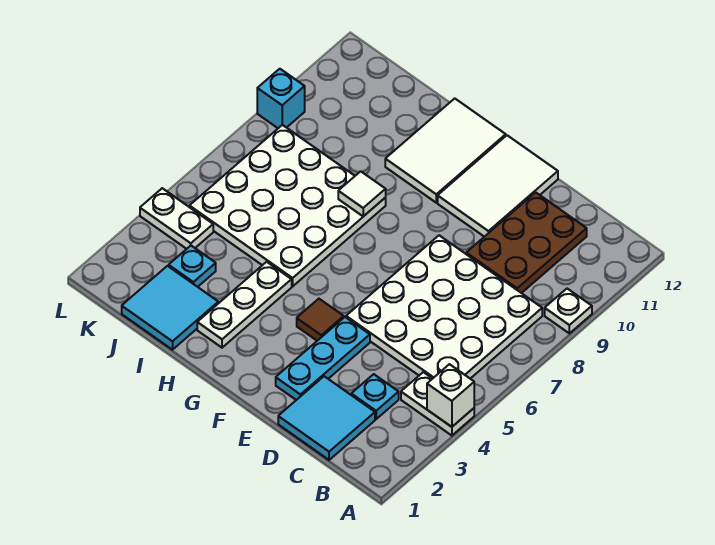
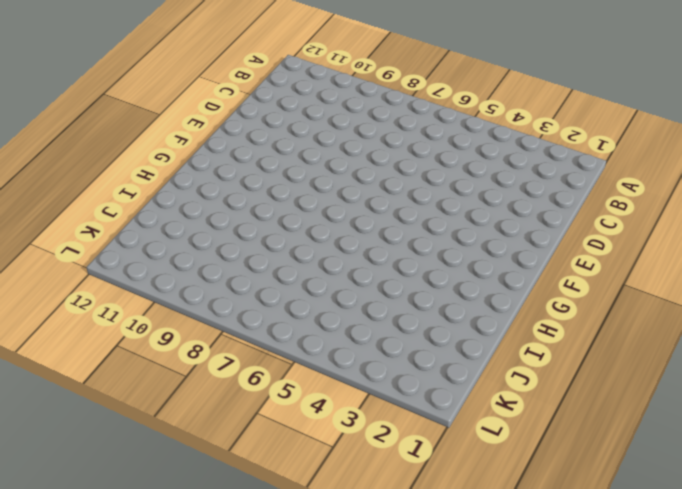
none -> white 1x2 plate [401,372,474,436]
none -> white 1x1 plate [545,289,592,333]
none -> white 4x4 plate [346,235,542,379]

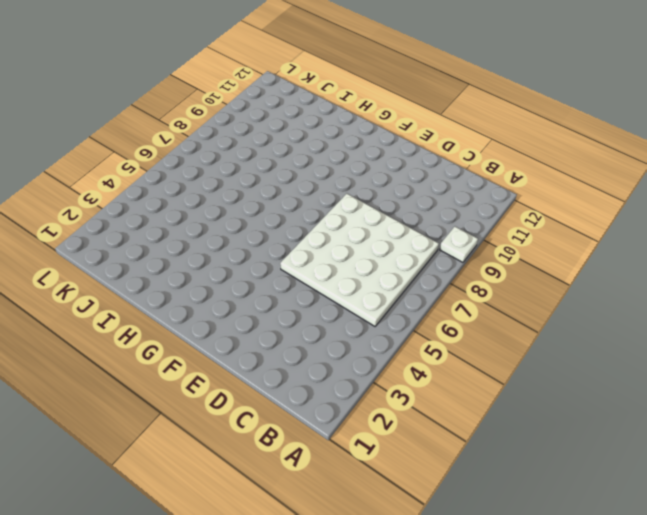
none -> white 1x2 plate [401,372,474,436]
none -> cyan 2x2 tile [278,376,375,460]
none -> cyan 1x1 plate [351,374,399,419]

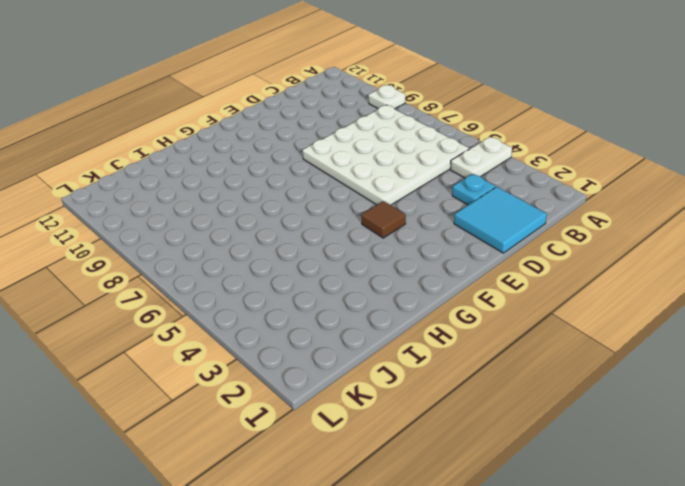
none -> brown 2x3 plate [466,192,587,293]
none -> cyan 1x3 plate [276,317,370,400]
none -> white 2x3 tile [438,135,558,237]

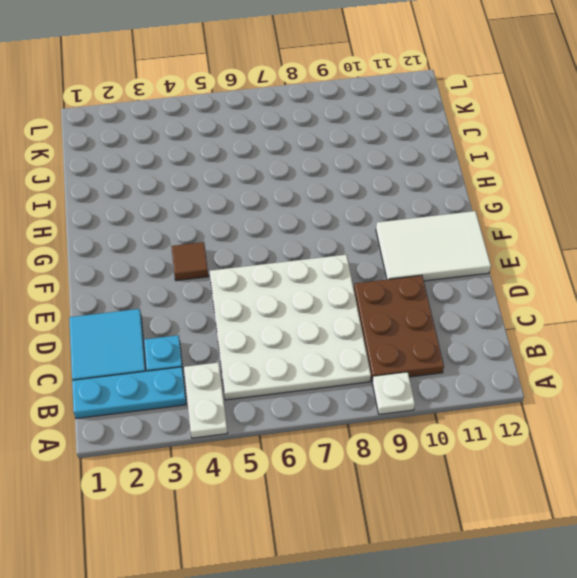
cyan 1x3 plate [72,367,186,419] -> cyan 1x3 plate moved to [276,317,370,400]
brown 2x3 plate [354,275,444,382] -> brown 2x3 plate turned to [466,192,587,293]
none -> white 2x3 tile [385,98,506,203]
none -> white 1x3 plate [197,262,292,348]
none -> white 4x4 plate [189,125,386,286]

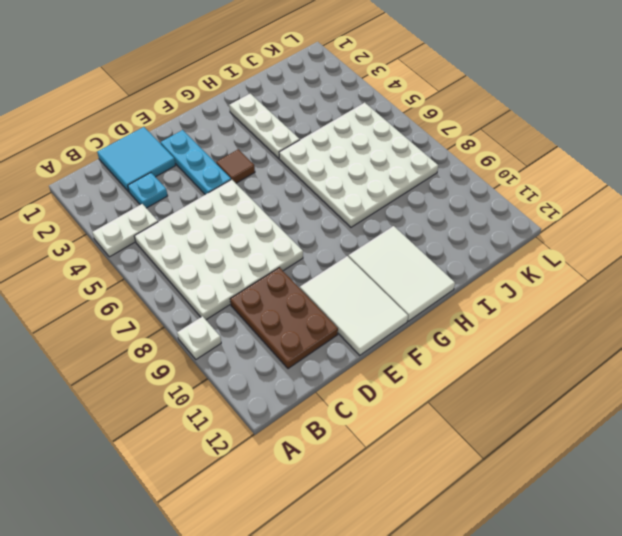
none -> cyan 2x2 tile [122,266,218,350]
none -> cyan 1x1 plate [169,246,216,287]
none -> white 1x2 plate [140,188,213,249]

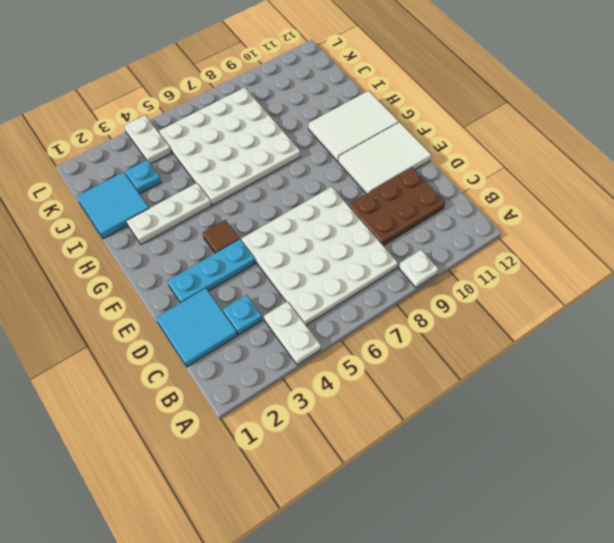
none -> cyan 1x1 brick [257,69,305,128]
none -> white 1x1 brick [427,364,474,427]
none -> white 1x1 tile [338,171,386,216]

